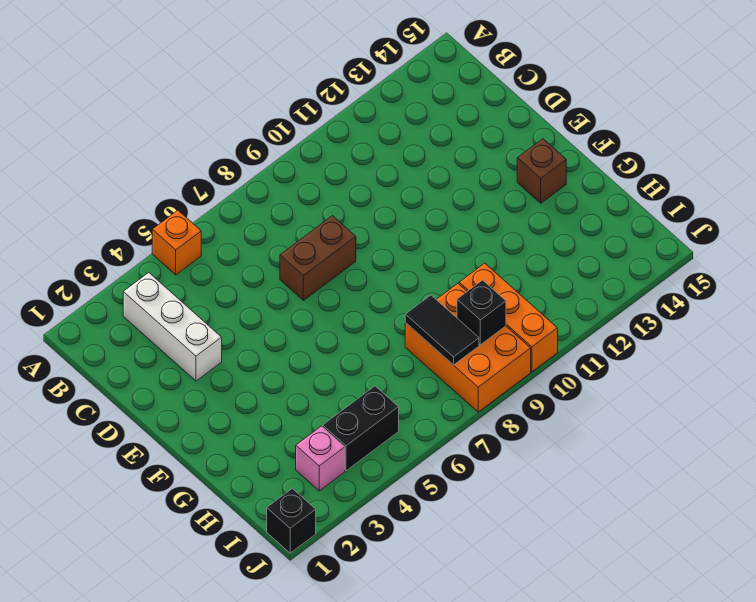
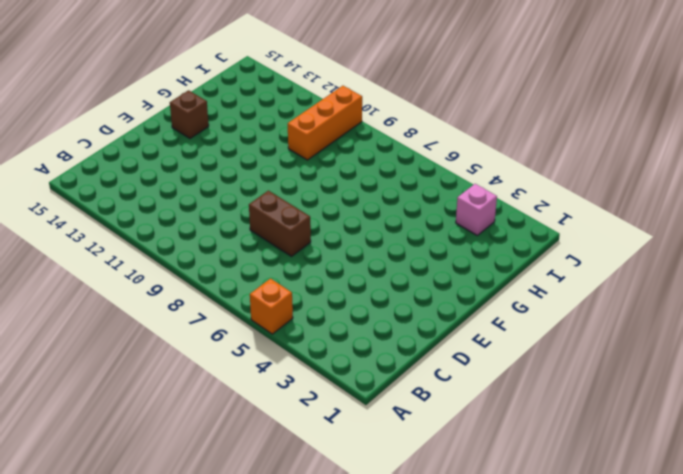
none -> white 1x3 brick [123,273,222,381]
none -> orange 2x3 brick [405,284,531,412]

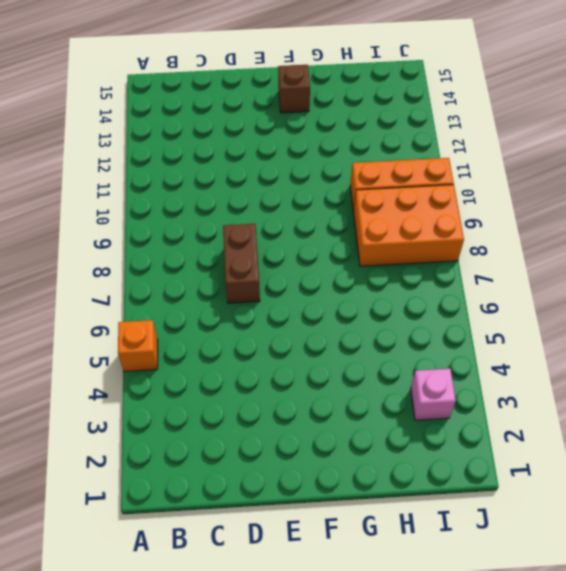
none -> white 1x3 brick [123,273,222,381]
none -> black 1x2 brick [323,386,399,471]

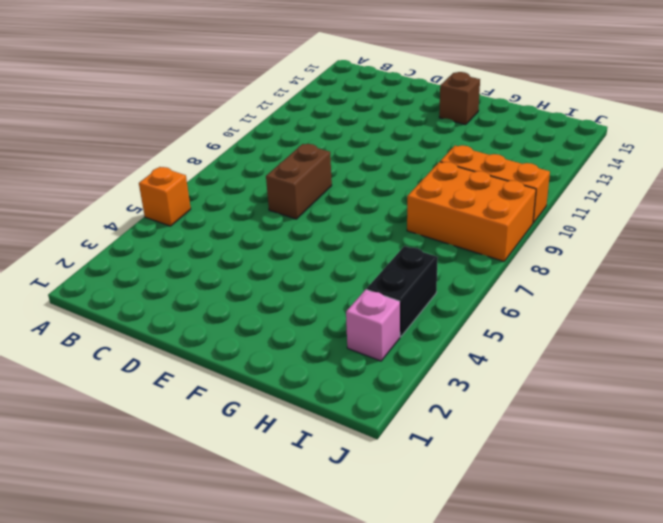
none -> white 1x3 brick [123,273,222,381]
none -> black 1x1 brick [267,488,316,553]

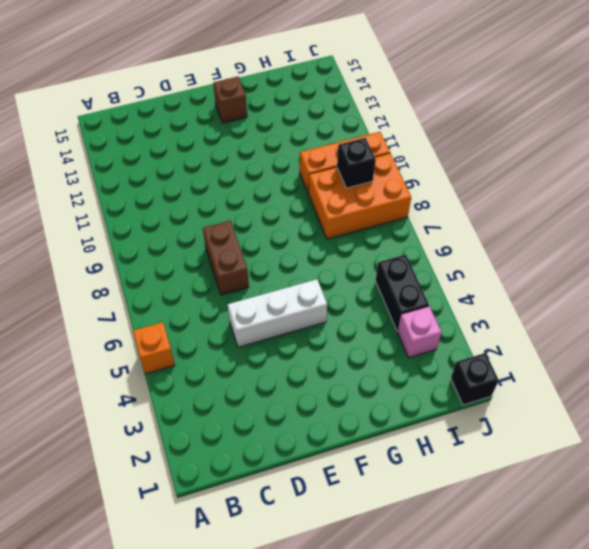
white 1x3 brick [228,279,327,347] -> white 1x3 brick moved to [123,273,222,381]
none -> black 1x2 tile [405,295,479,365]

